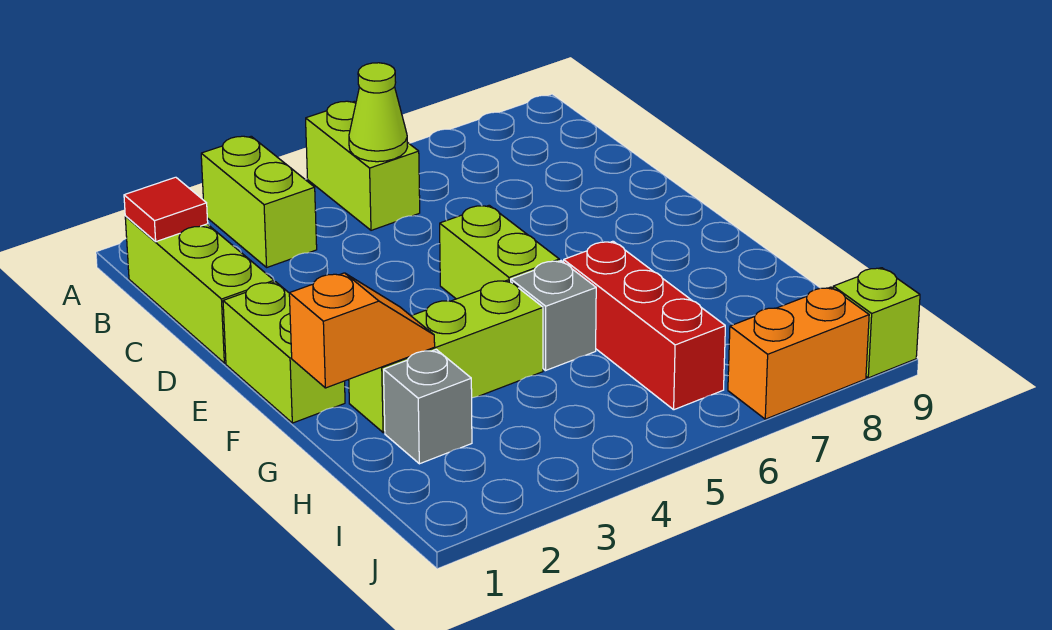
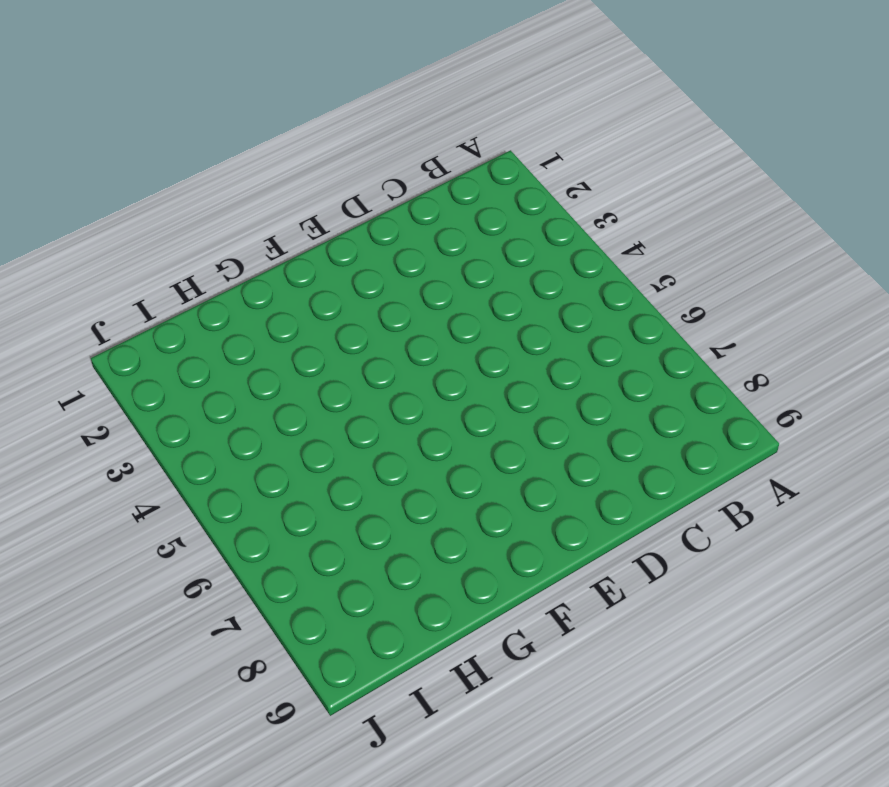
none -> lime 1x2 brick [201,136,317,267]
none -> lime 1x2 brick [306,101,420,230]
none -> lime 1x3 brick [125,217,274,363]

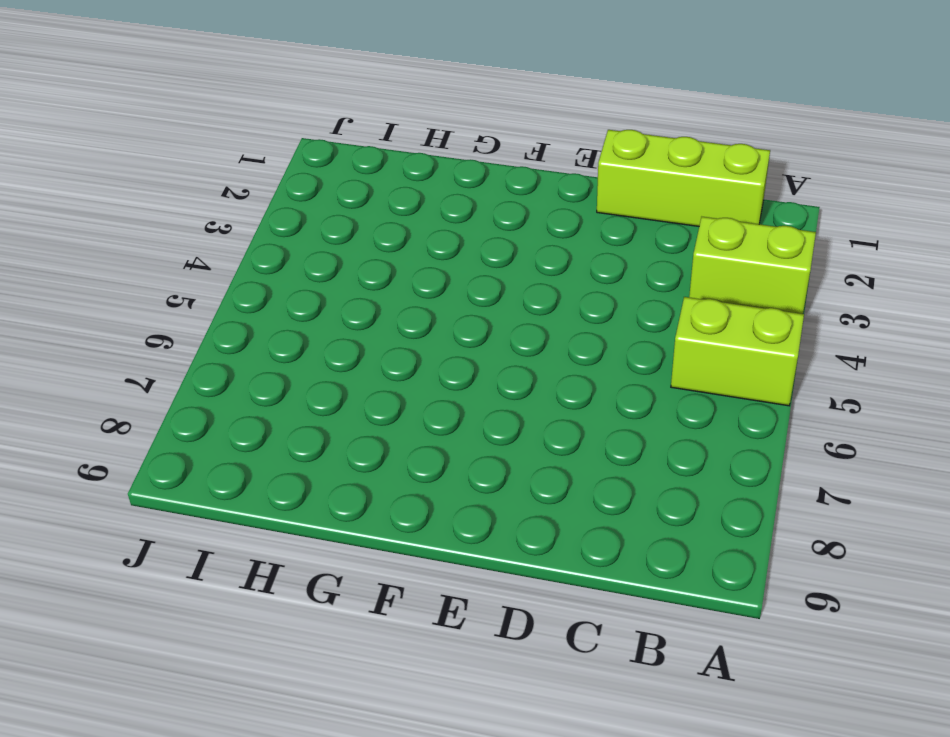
none -> lime 1x2 brick [223,282,345,423]
none -> lime 1x2 brick [440,205,559,299]
none -> lime 1x3 brick [349,280,543,433]

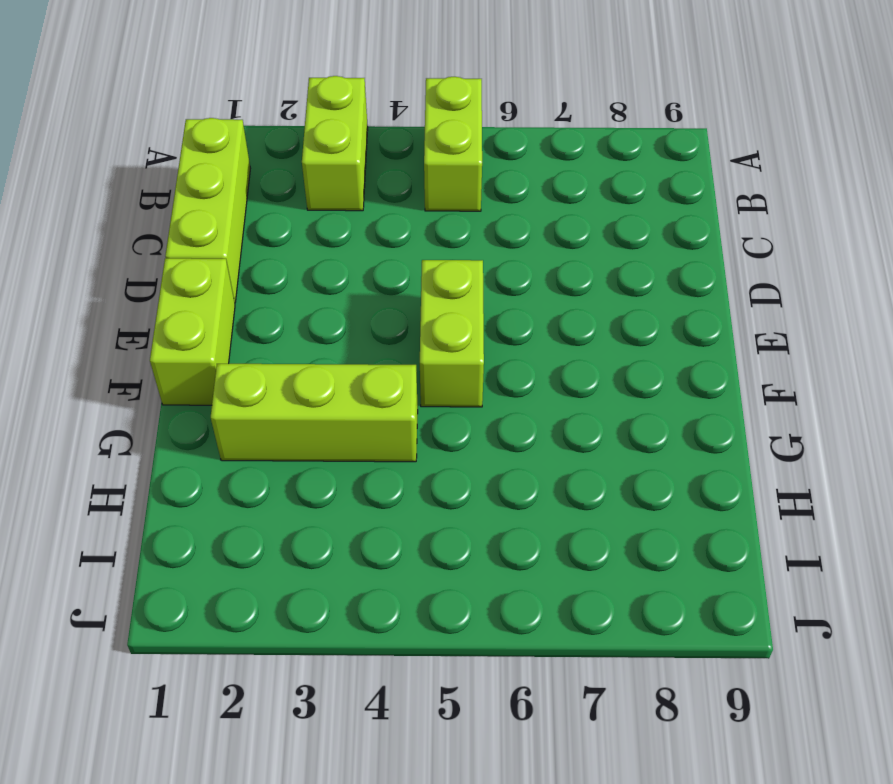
none -> grey 1x1 brick [511,261,596,370]
none -> red 1x3 brick [564,241,725,410]
none -> grey 1x1 brick [384,350,472,464]

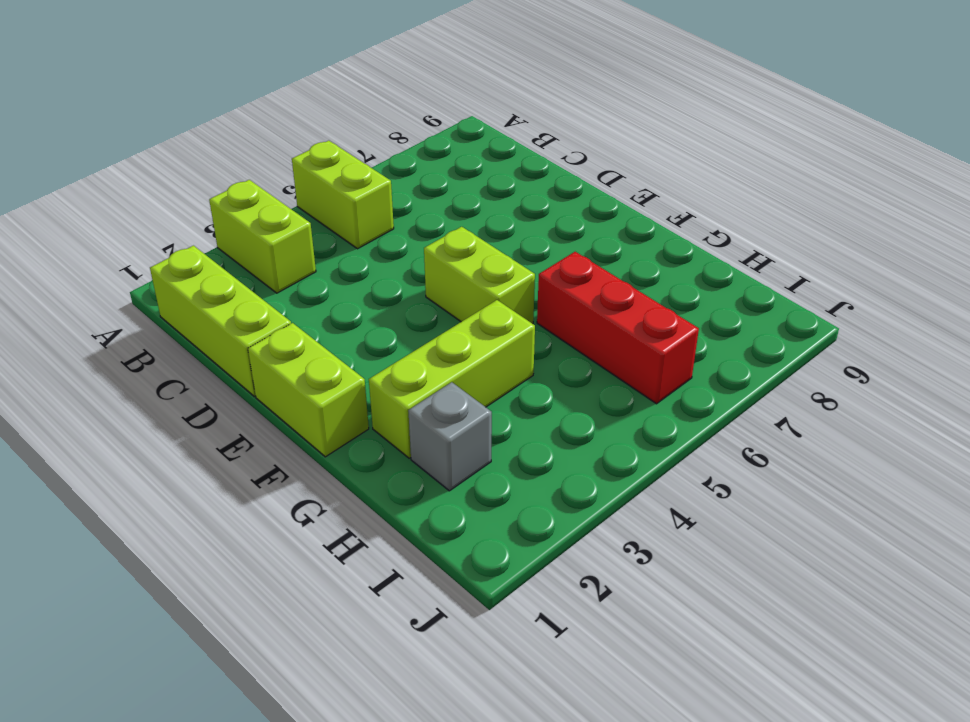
none -> grey 1x1 brick [511,261,596,370]
none -> orange 1x2 brick [728,287,869,419]
none -> lime 1x1 brick [833,268,920,378]

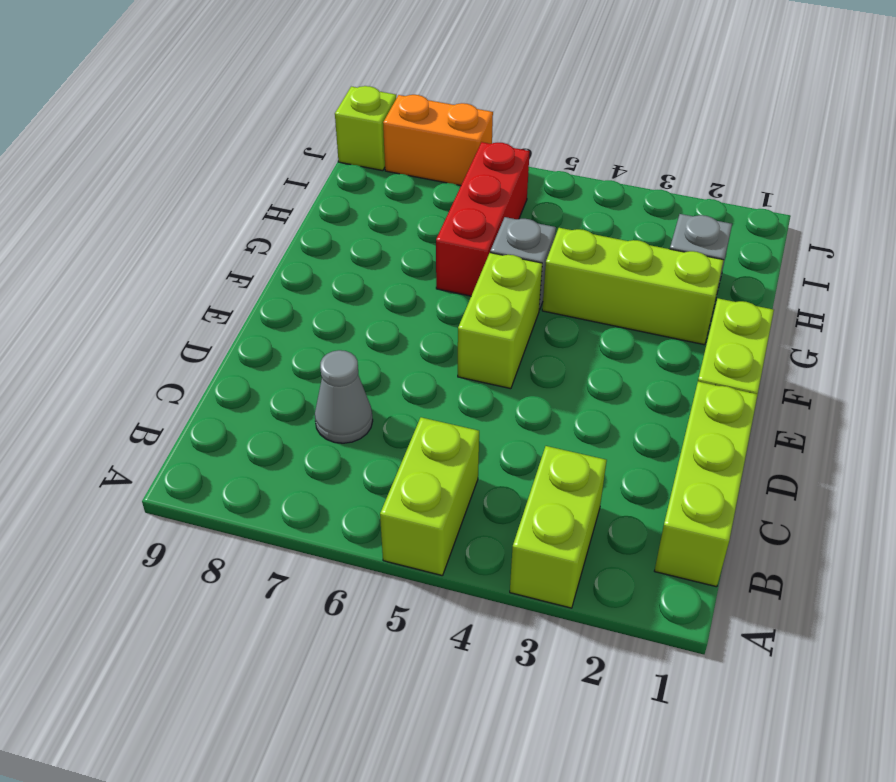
grey 1x1 cone [315,350,373,443] -> none
none -> red 1x1 tile [124,177,208,242]
none -> lime 1x1 cone [349,63,408,162]
none -> orange 1x2 slope [289,273,435,388]

